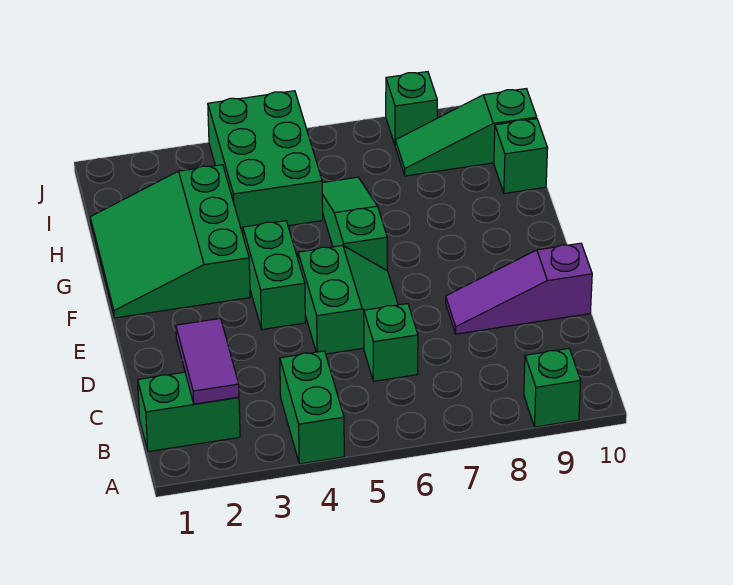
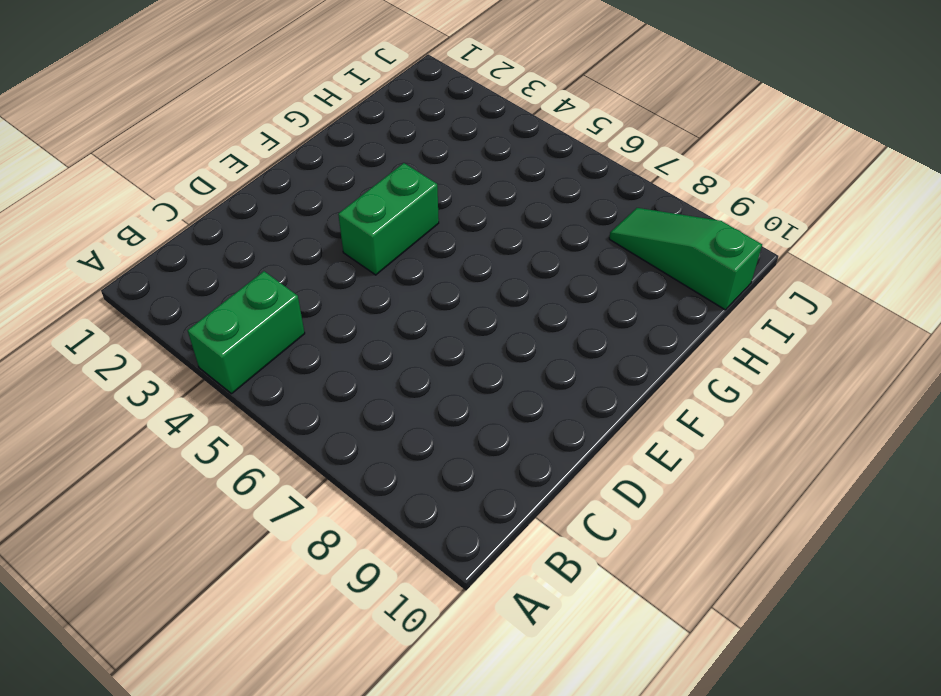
none -> green 1x1 brick [524,349,581,427]
none -> green 1x2 brick [138,372,240,452]
none -> green 1x1 brick [364,304,418,381]

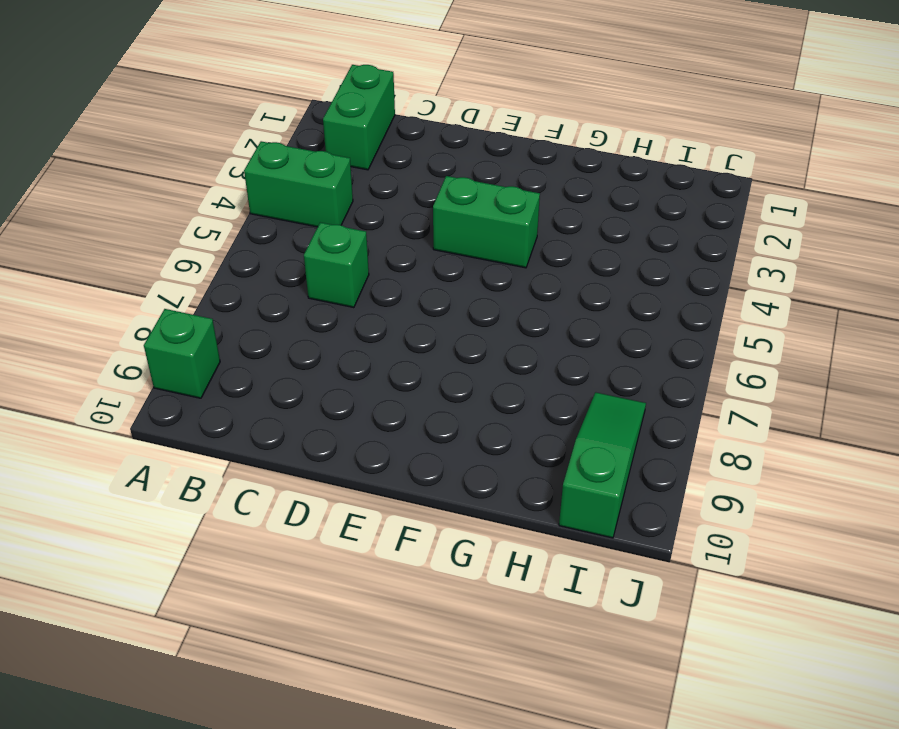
none -> green 2x2 slope [298,245,398,354]
none -> purple 1x3 slope [446,243,592,334]
none -> green 3x3 slope [90,165,250,318]

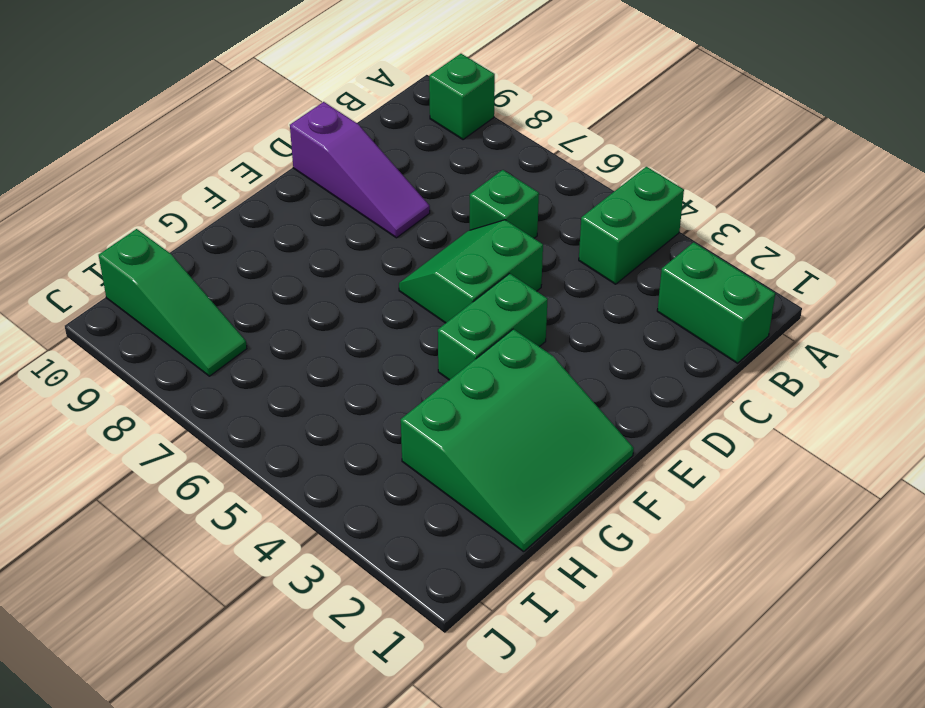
none -> green 1x3 slope [322,177,387,270]
none -> green 2x3 brick [208,91,323,232]
none -> green 1x1 brick [494,119,548,193]

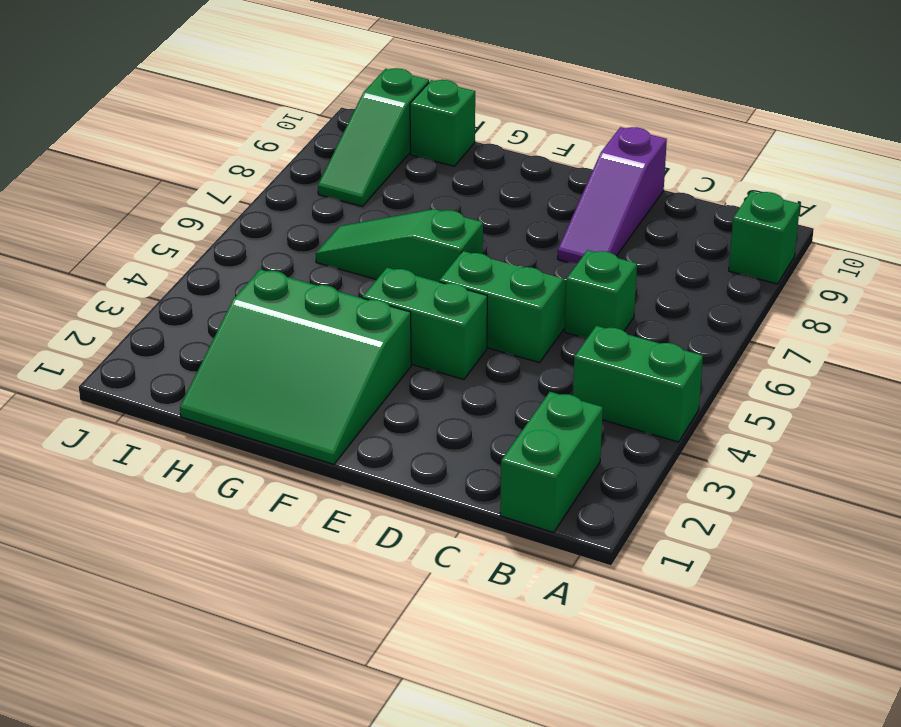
none -> green 2x3 brick [208,91,323,232]
none -> green 1x1 brick [386,72,437,144]
none -> purple 1x2 tile [176,318,239,404]

